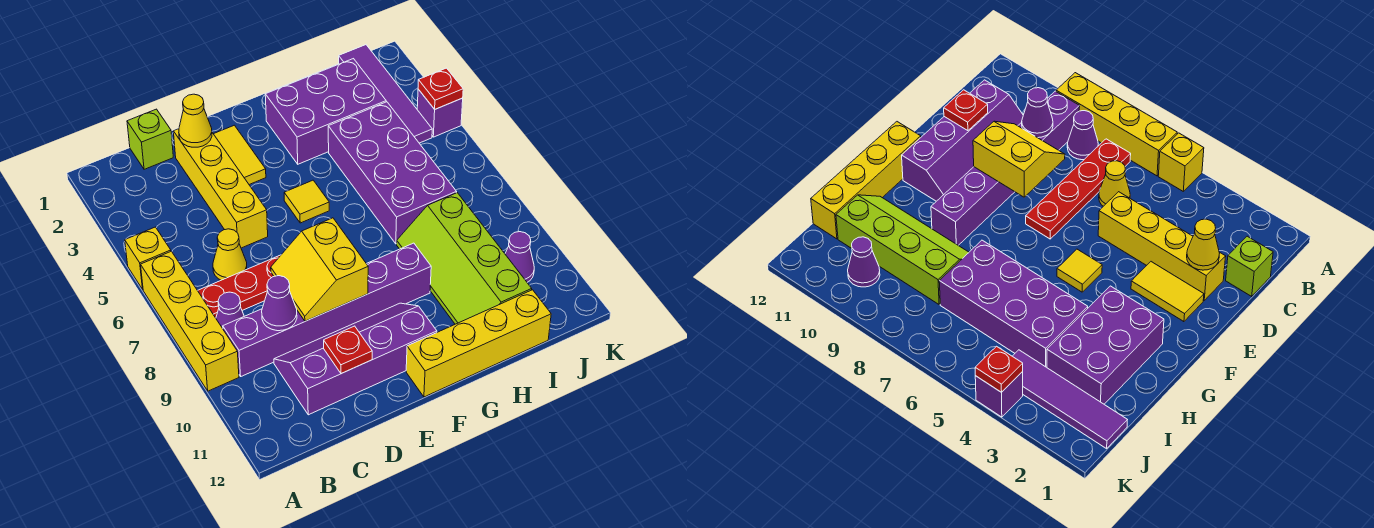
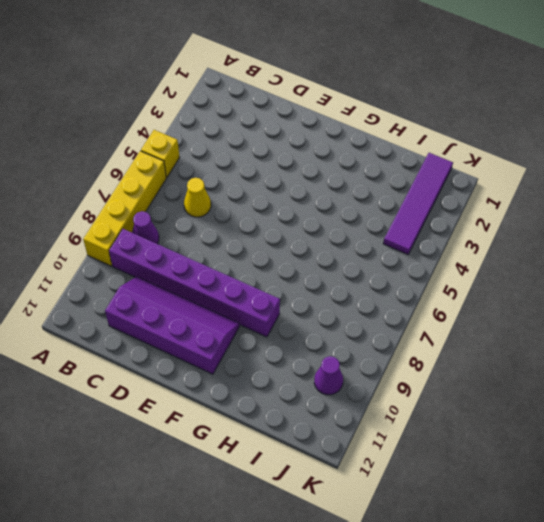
none -> red 1x4 plate [198,255,281,318]
none -> lime 1x1 brick [127,109,173,169]
none -> yellow 1x4 brick [173,129,268,248]

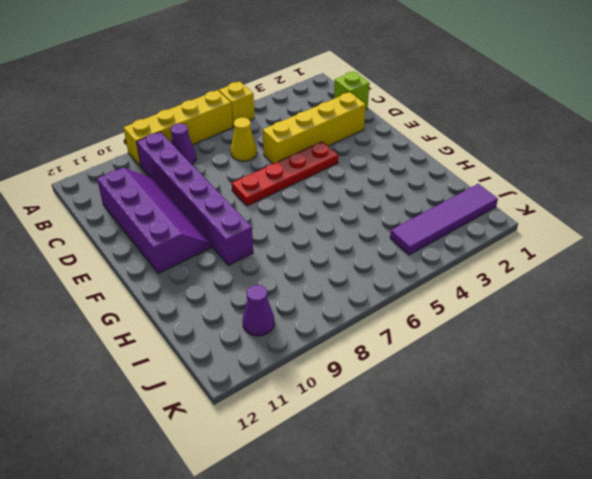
red 1x4 plate [232,142,338,206] -> red 1x4 plate turned to [198,255,281,318]
none -> yellow 1x2 tile [214,125,266,185]
none -> yellow 1x1 tile [284,180,329,223]
none -> yellow 1x4 brick [406,290,551,397]

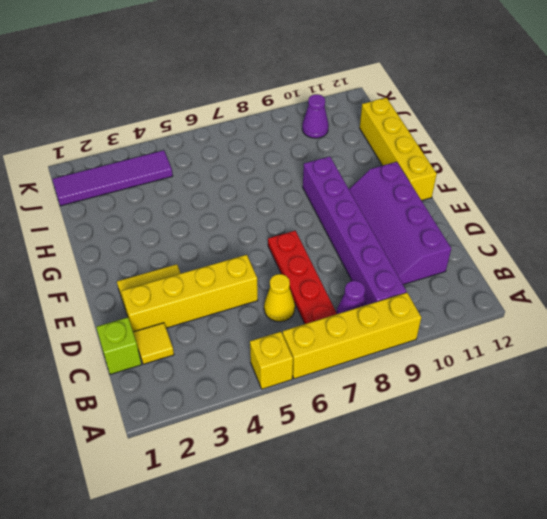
yellow 1x1 tile [133,323,174,364] -> yellow 1x1 tile moved to [284,180,329,223]
none -> purple 2x3 brick [265,59,386,164]
none -> purple 2x4 brick [328,102,456,244]
none -> lime 2x4 slope [397,193,532,324]

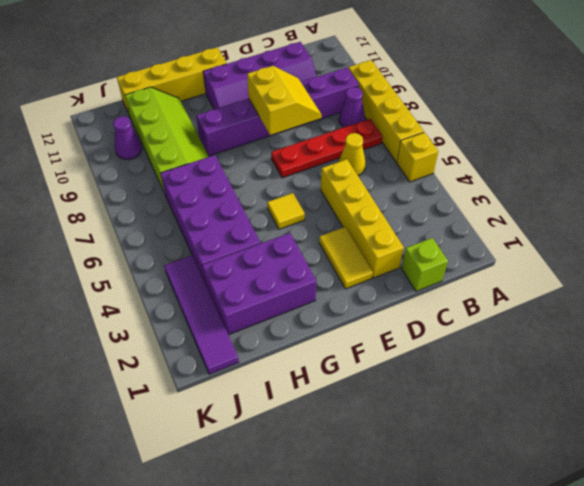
none -> purple 1x1 brick [417,89,463,137]
none -> purple 1x1 cone [262,276,297,331]
none -> yellow 1x1 cone [179,94,212,147]

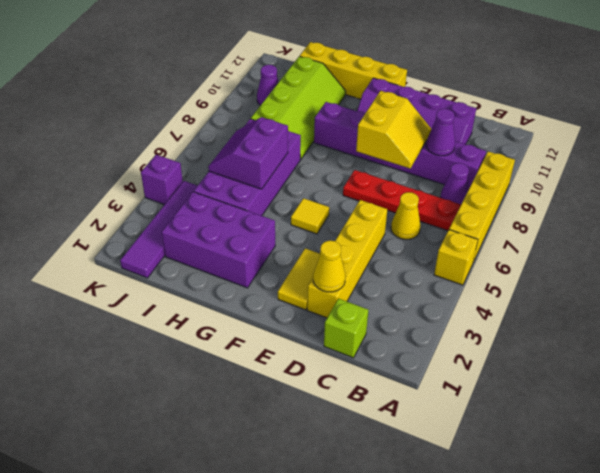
purple 2x2 slope [208,117,288,189] -> none
none -> red 1x1 plate [324,326,372,374]
none -> red 1x1 plate [418,68,463,109]

